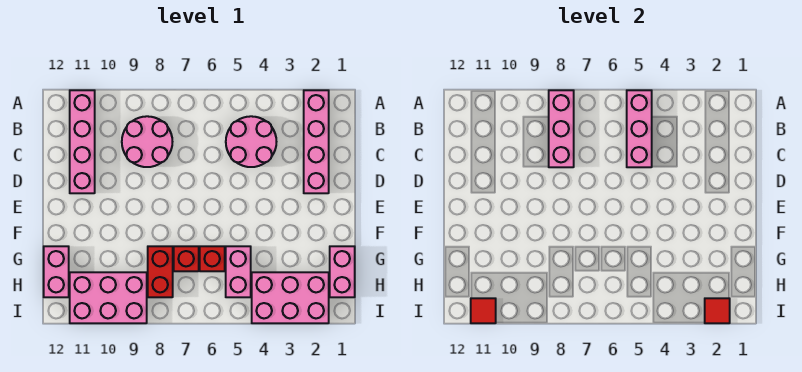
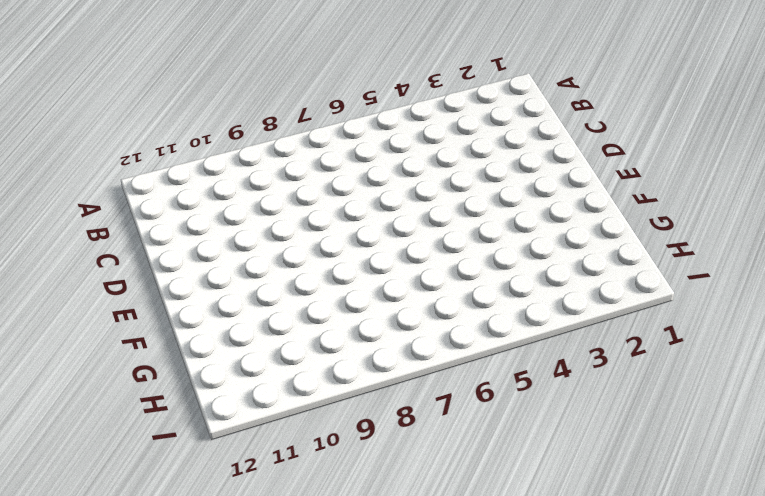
none -> pink 1x4 brick [304,90,329,193]
none -> pink 1x4 brick [70,90,95,193]
none -> pink 2x2 round brick [226,116,276,167]

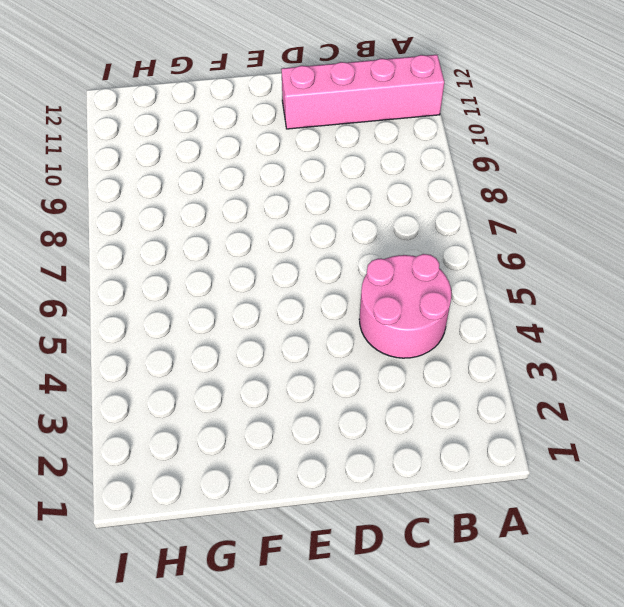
none -> pink 1x4 brick [304,90,329,193]
none -> pink 2x2 round brick [122,116,172,167]
none -> pink 1x2 brick [330,246,355,297]

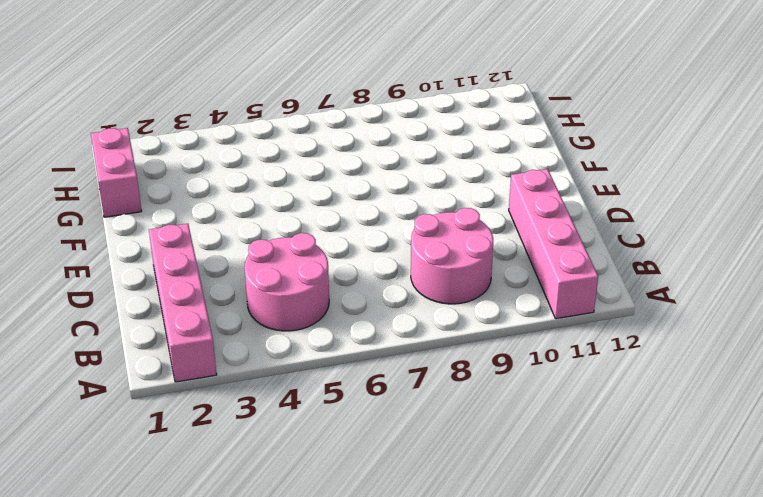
none -> pink 1x2 brick [226,246,251,297]
none -> red 1x1 brick [200,246,225,271]
none -> red 1x1 brick [174,246,199,271]

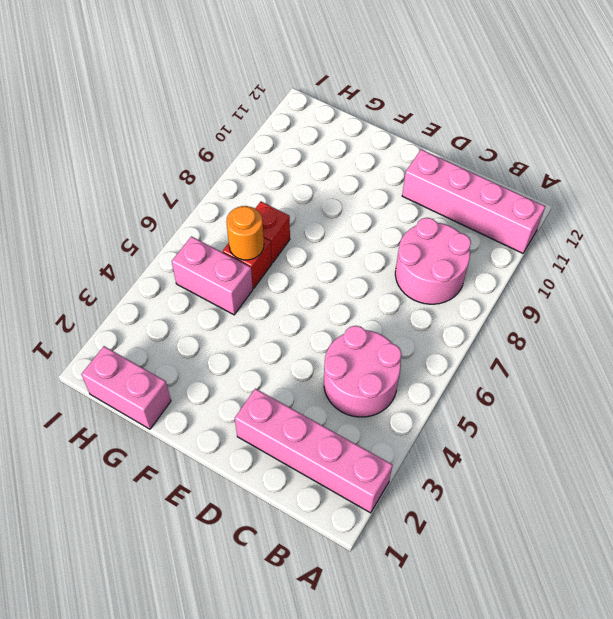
orange 1x1 round brick [226,206,264,260] -> none
none -> red 1x2 brick [148,246,173,297]
none -> pink 1x2 brick [44,246,69,297]
none -> pink 2x3 brick [252,272,329,323]

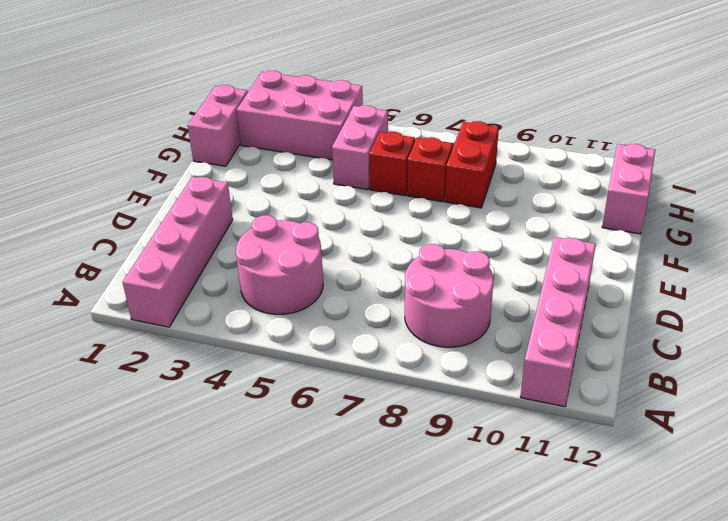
none -> pink 2x3 brick [70,272,147,323]
none -> pink 1x3 brick [627,90,652,167]
none -> pink 1x3 brick [549,90,574,167]

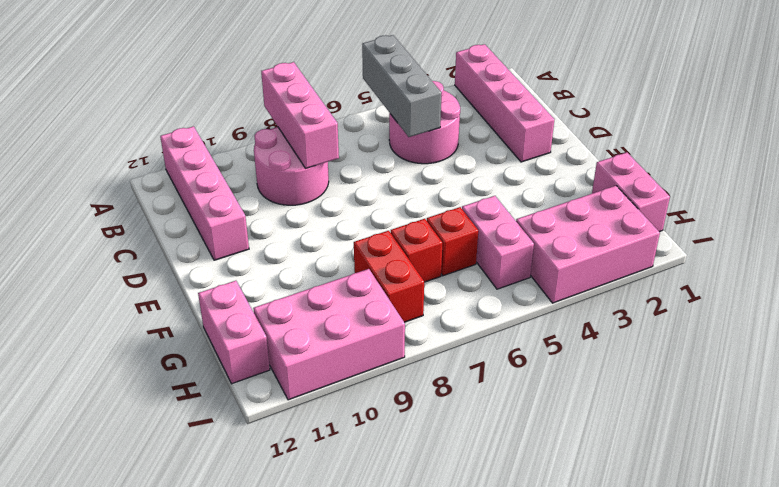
grey 1x3 brick [362,35,442,137] -> pink 1x3 brick [627,90,652,167]
none -> red 1x1 tile [705,298,730,323]
none -> red 1x1 tile [471,298,496,323]

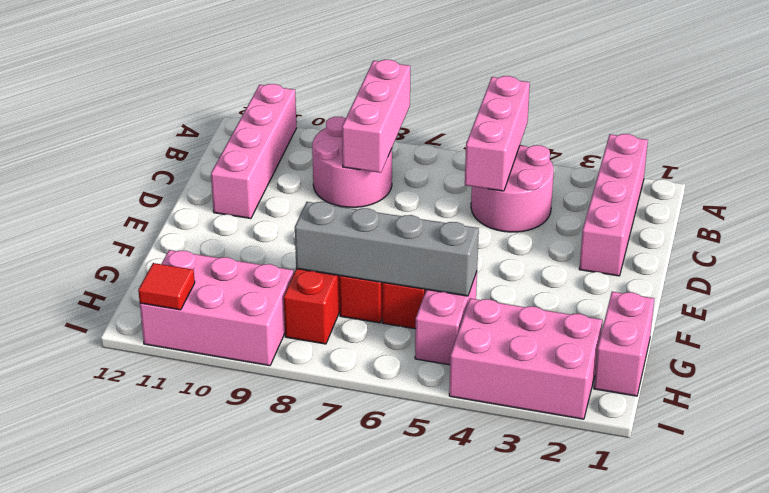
grey 1x4 brick [295,202,479,296] -> none
none -> pink 1x2 brick [44,246,69,297]
none -> red 1x1 tile [705,298,730,323]

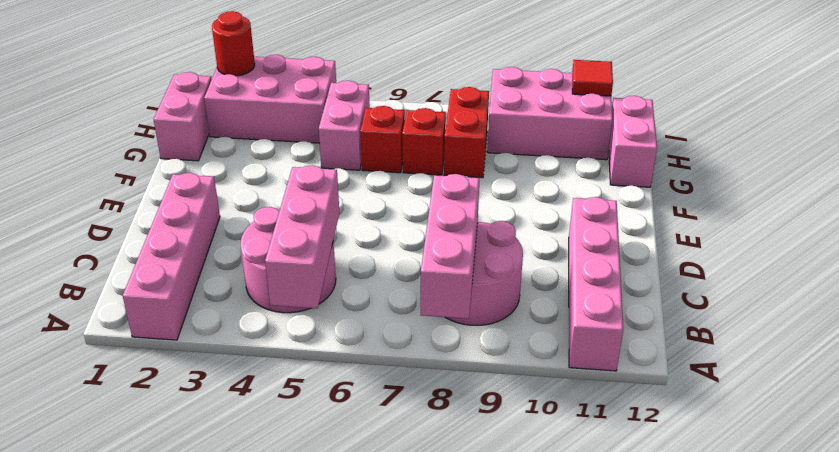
red 1x1 round brick [212,11,255,76] -> red 1x1 tile [705,298,730,323]

